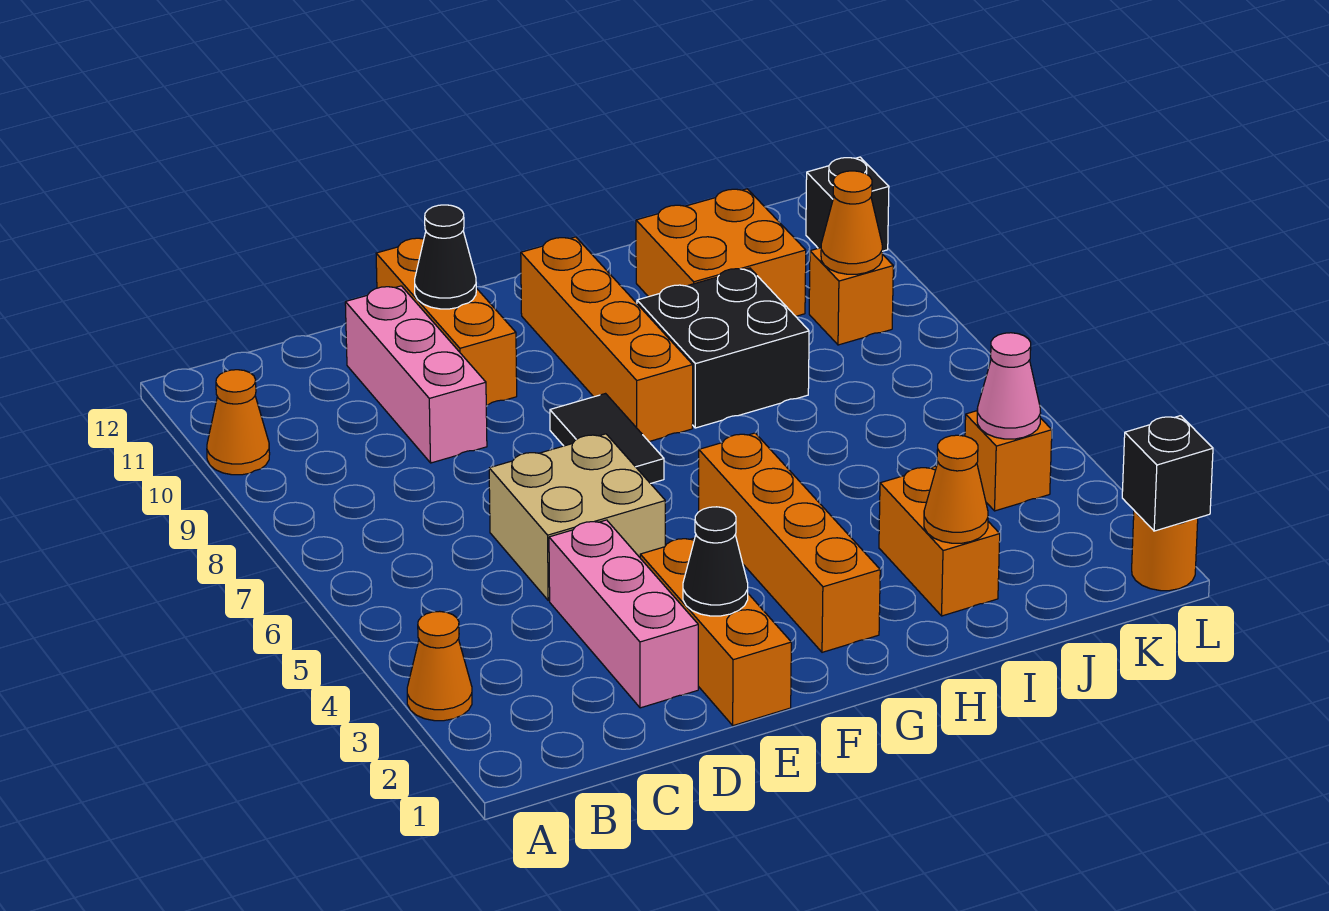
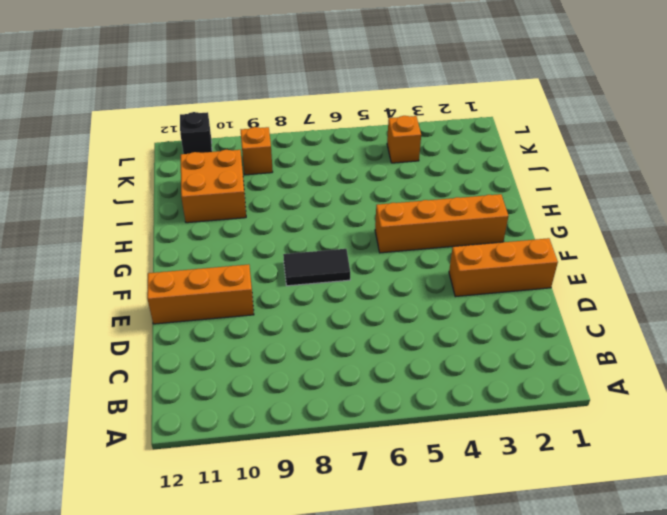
none -> orange 1x1 cone [407,611,472,721]
none -> orange 1x1 cone [207,370,270,475]
none -> pink 1x3 brick [549,520,698,708]

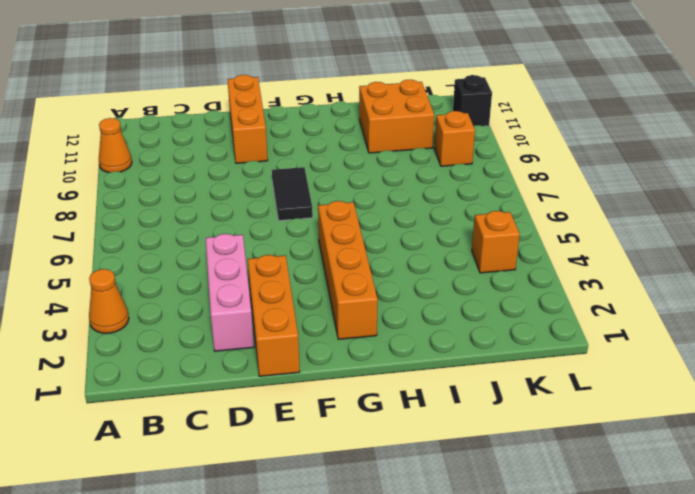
none -> tan 2x2 brick [489,434,665,600]
none -> pink 1x3 brick [345,286,487,463]
none -> orange 1x4 brick [521,237,693,441]

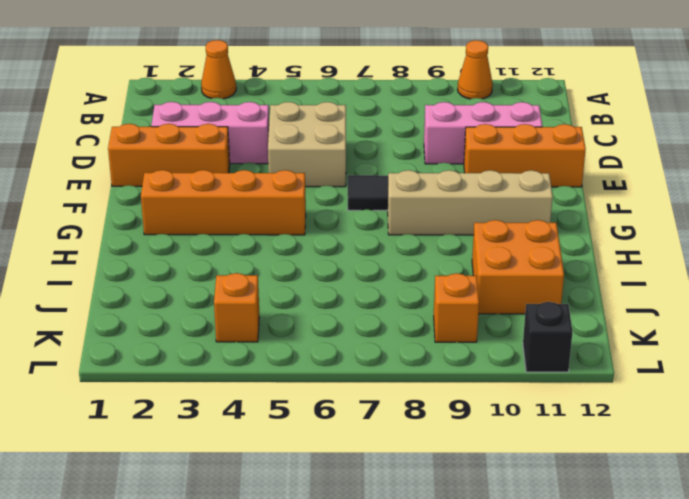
tan 1x4 brick [388,170,553,235] -> orange 1x4 brick [521,237,693,441]
none -> black 2x2 brick [637,268,809,428]
none -> orange 1x2 brick [879,466,1000,616]
none -> orange 1x1 round brick [1132,511,1198,591]

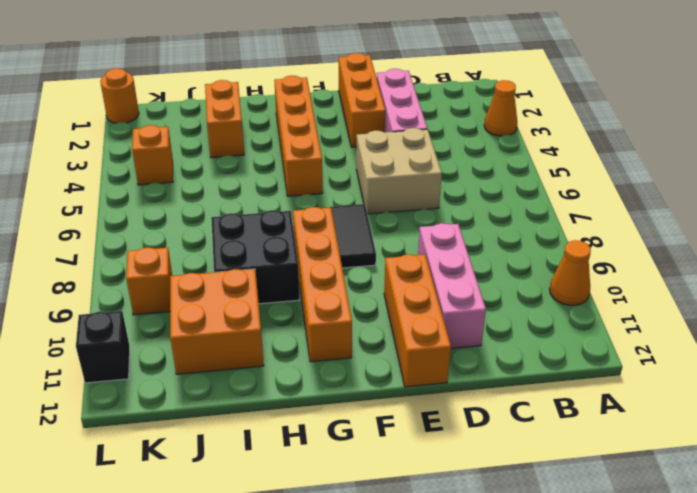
none -> black 1x1 cone [683,507,748,616]
none -> black 1x1 cone [415,205,476,309]
none -> orange 1x1 cone [924,435,988,543]

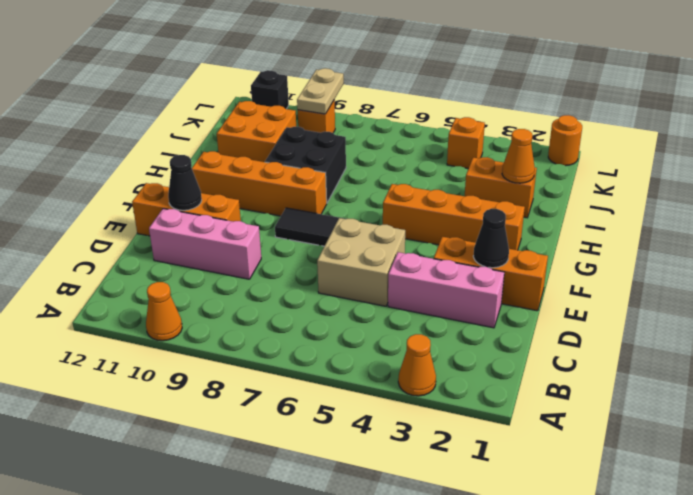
tan 1x2 plate [297,68,344,114] -> orange 1x1 cone [821,171,882,274]
none -> pink 1x1 cone [977,333,1041,439]
none -> black 1x1 brick [1122,416,1213,531]

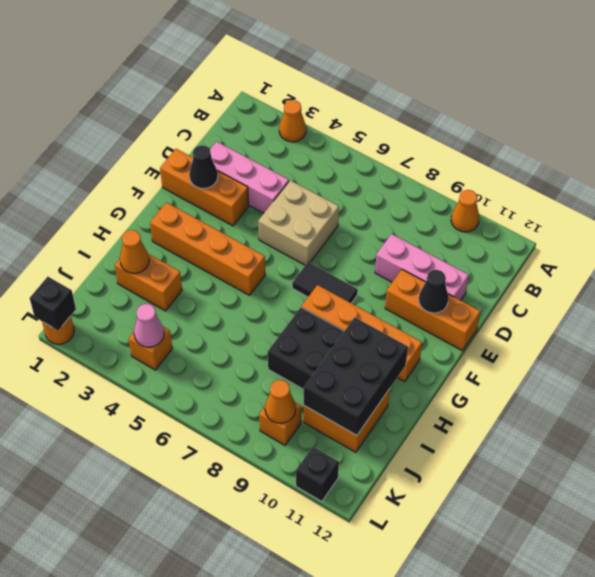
black 2x3 brick [304,317,408,435] -> none

